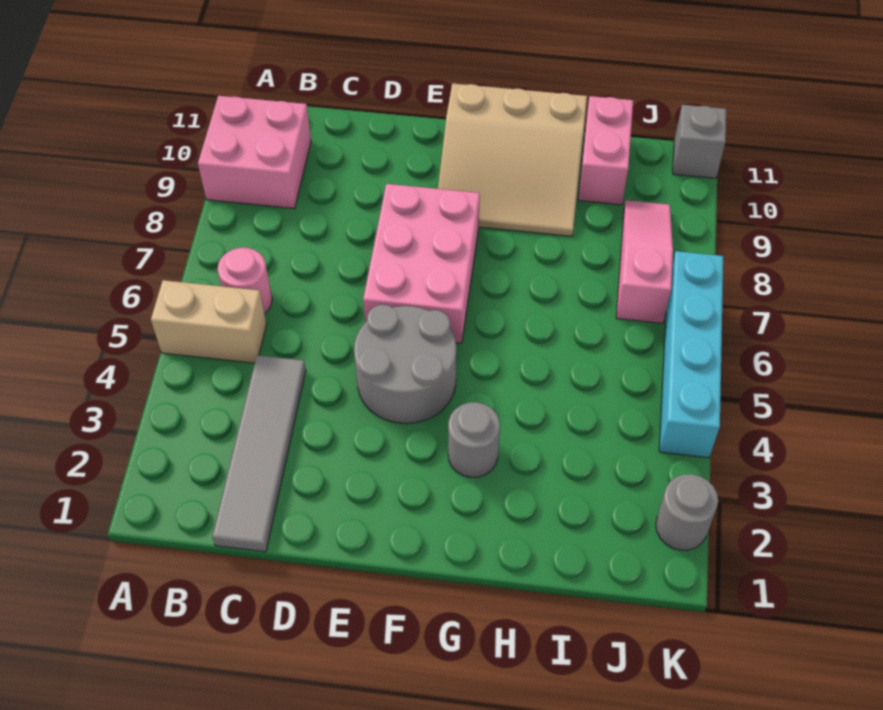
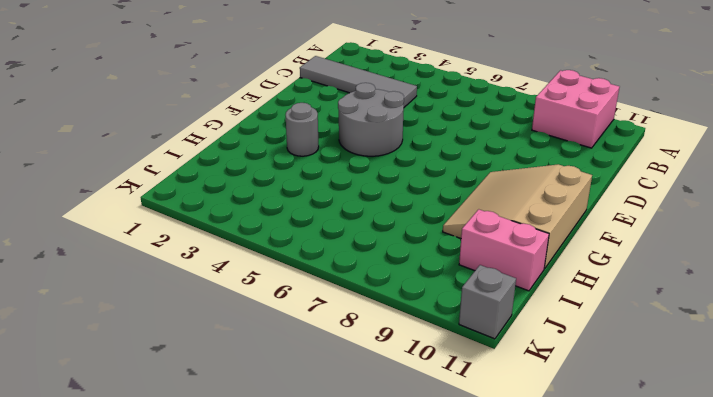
none -> tan 1x2 brick [151,280,267,363]
none -> pink 1x1 round brick [218,248,272,314]
none -> pink 2x3 brick [363,184,480,343]

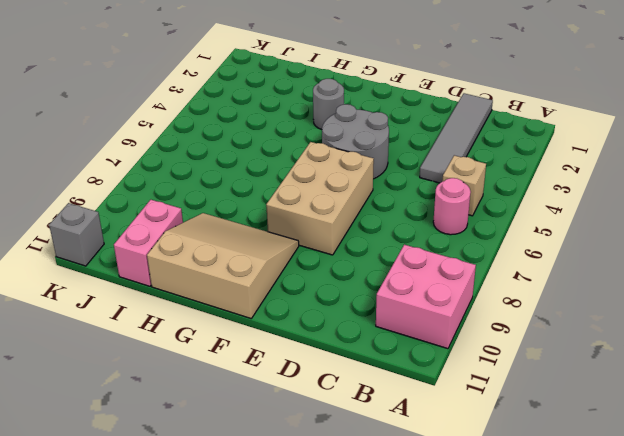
tan 1x1 brick [443,155,486,216] -> tan 1x2 brick [151,280,267,363]
tan 2x3 brick [266,142,374,255] -> pink 2x3 brick [363,184,480,343]
none -> pink 1x3 slope [616,200,673,323]
none -> grey 1x1 round brick [656,474,718,550]
none -> cyan 1x4 brick [659,251,723,458]

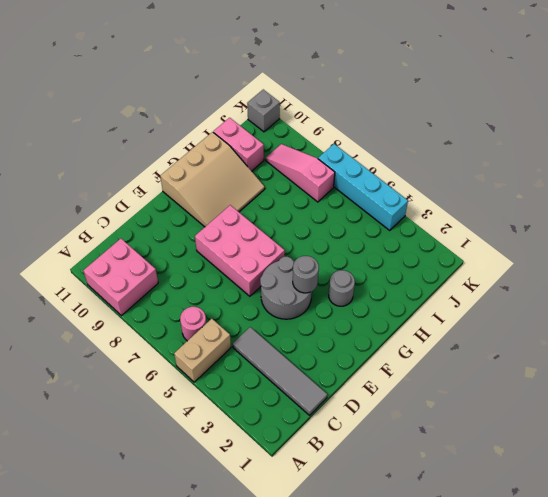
grey 1x1 round brick [293,256,319,293] -> grey 1x1 round brick moved to [656,474,718,550]

